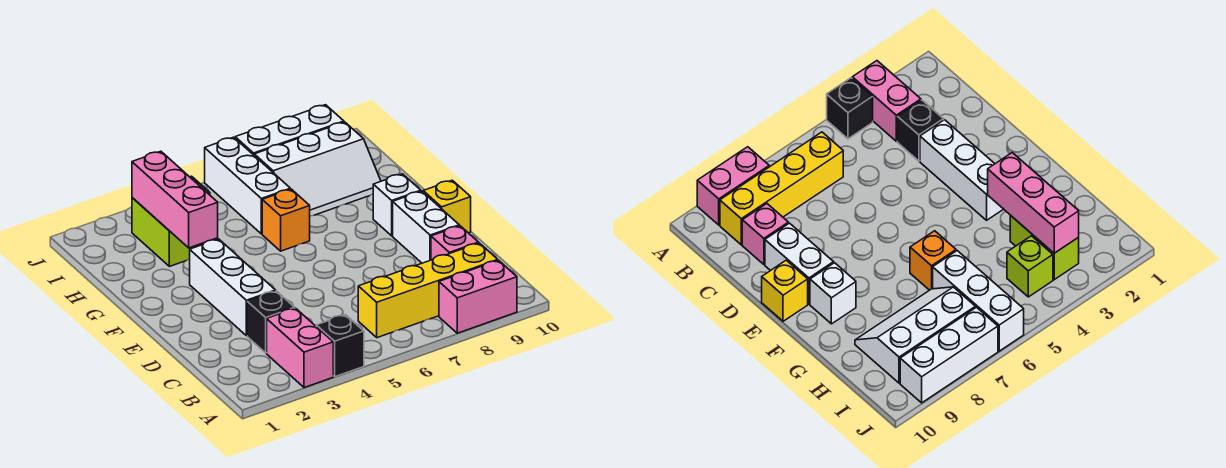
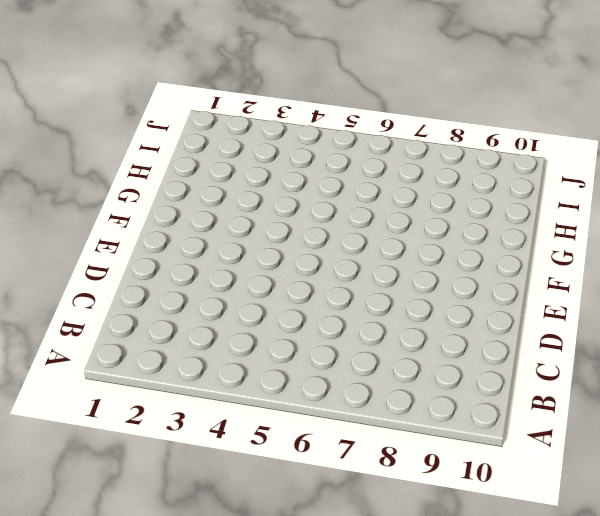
none -> pink 1x2 brick [267,308,333,388]
none -> black 1x1 brick [316,315,364,377]
none -> pink 1x2 brick [439,260,517,333]

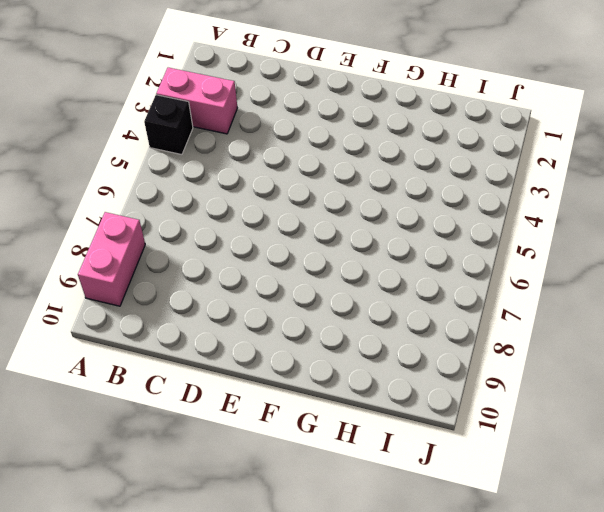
none -> yellow 1x4 brick [358,243,498,338]
none -> black 1x1 brick [247,291,295,353]
none -> pink 1x1 brick [431,226,479,260]

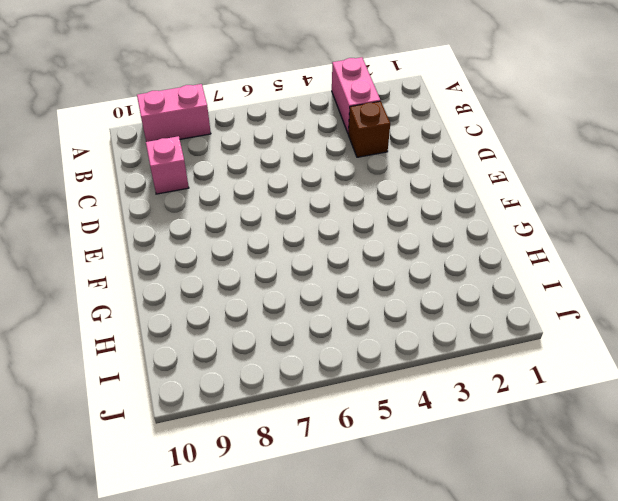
brown 1x1 brick [348,101,390,157] -> black 1x1 brick [247,291,295,353]
none -> black 1x1 brick [316,315,364,377]
none -> yellow 1x4 brick [358,243,498,338]
none -> white 1x3 brick [190,239,276,336]

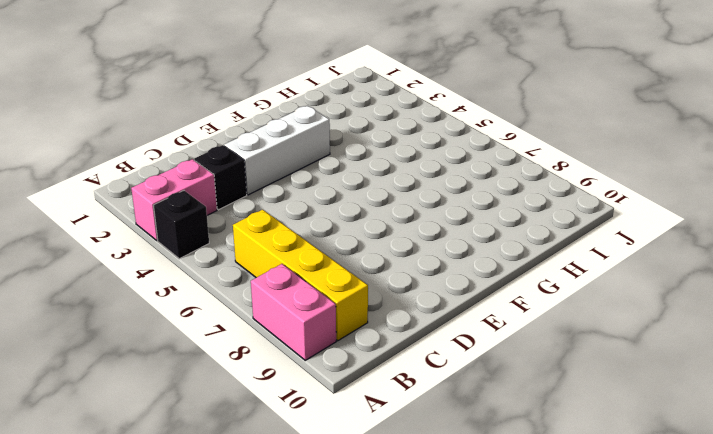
none -> pink 1x1 brick [431,226,479,260]
none -> white 1x2 brick [393,191,459,263]
none -> yellow 1x1 brick [423,180,471,233]

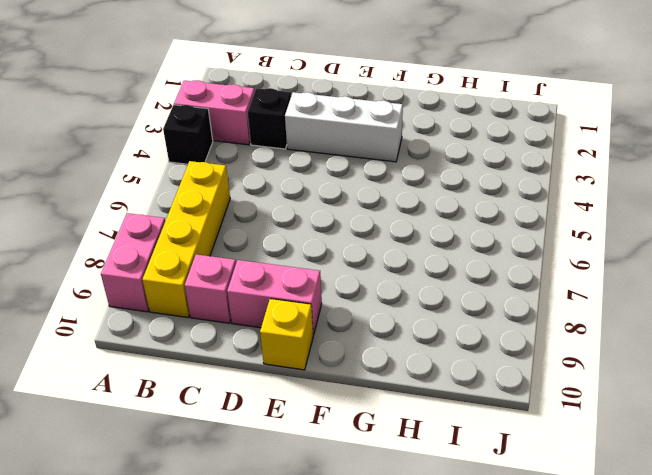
pink 1x2 brick [227,260,322,335] -> white 1x2 brick [393,191,459,263]
none -> white 1x1 brick [373,174,421,236]
none -> orange 1x1 brick [262,189,310,251]
none -> lime 1x2 brick [132,198,199,266]

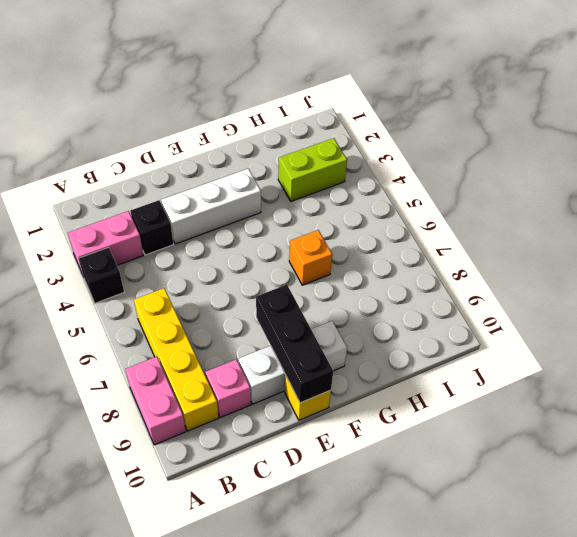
black 1x3 brick [256,285,333,403] -> none
none -> white 1x3 brick [205,137,290,234]
none -> white 2x3 slope [254,122,381,216]
none -> lime 1x1 brick [1007,236,1053,297]

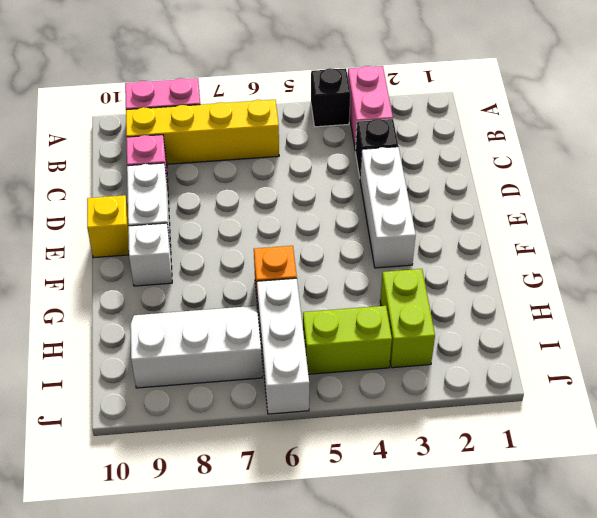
lime 1x2 brick [303,306,392,374] -> lime 1x1 brick [1007,236,1053,297]
none -> white 1x3 brick [235,105,344,155]
none -> pink 1x3 brick [132,151,218,248]

